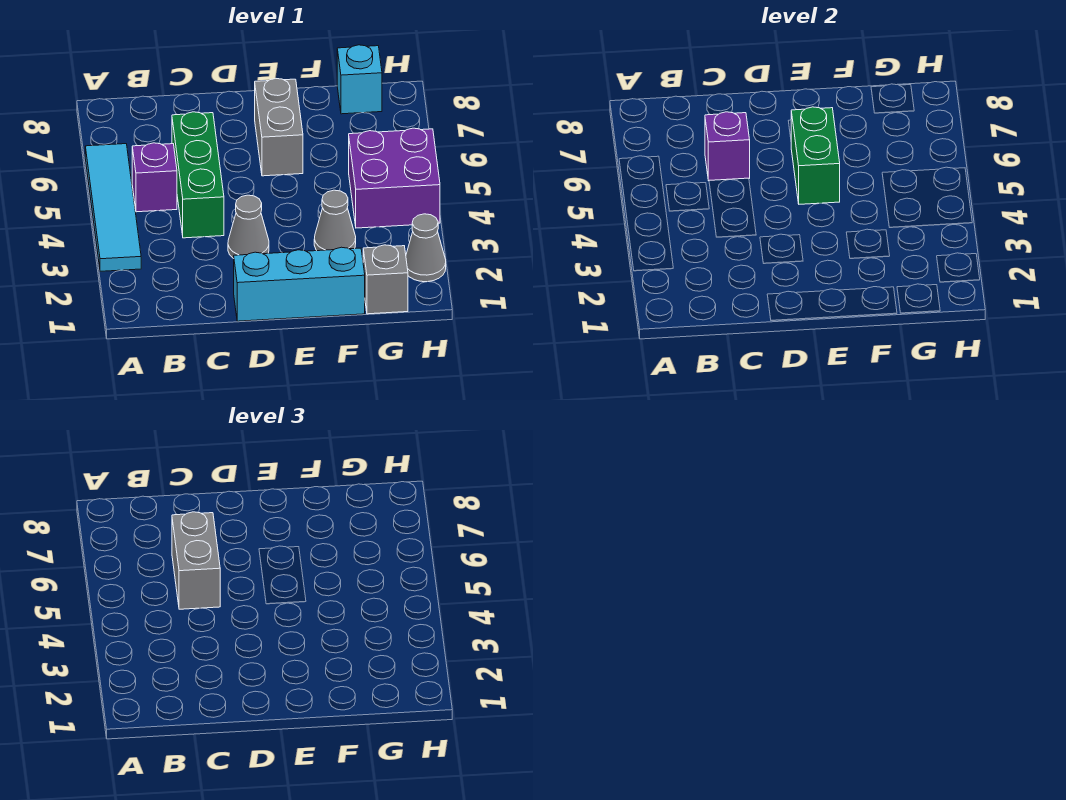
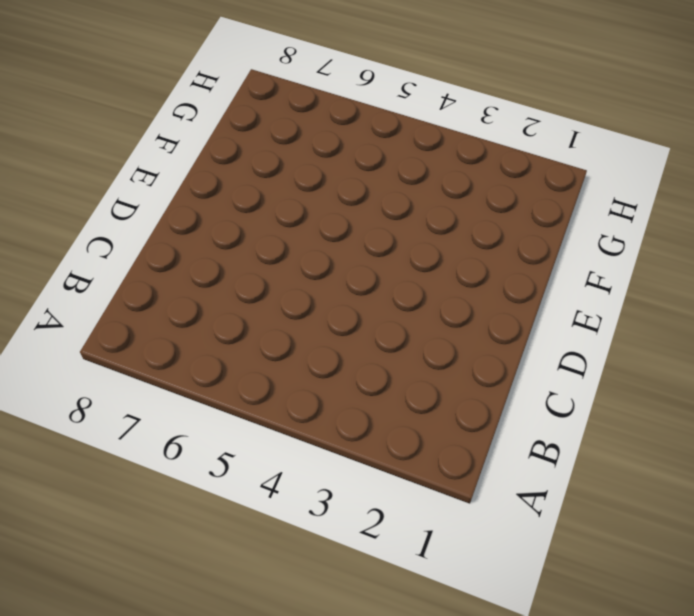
none -> cyan 1x4 tile [85,144,141,271]
none -> purple 1x1 brick [132,143,177,212]
none -> green 1x3 brick [172,112,224,238]

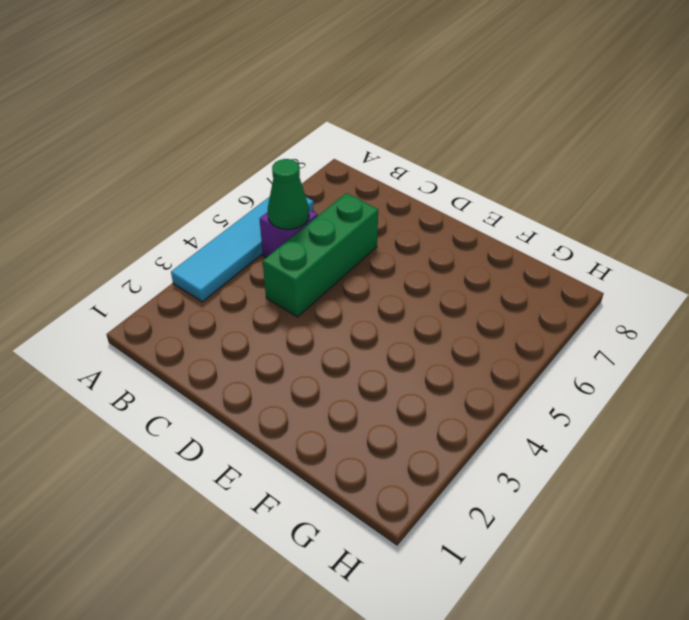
green 1x1 cone [268,159,309,229] -> none
none -> cyan 1x3 brick [234,247,365,321]
none -> grey 1x1 cone [228,195,269,259]
none -> grey 1x2 brick [255,79,303,176]

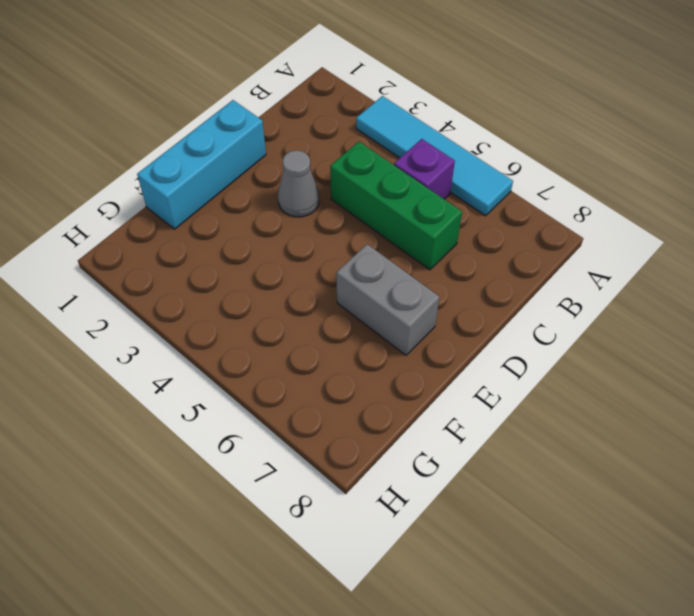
none -> grey 1x1 cone [314,190,356,251]
none -> grey 1x1 brick [363,245,408,314]
none -> purple 2x2 brick [349,128,440,228]

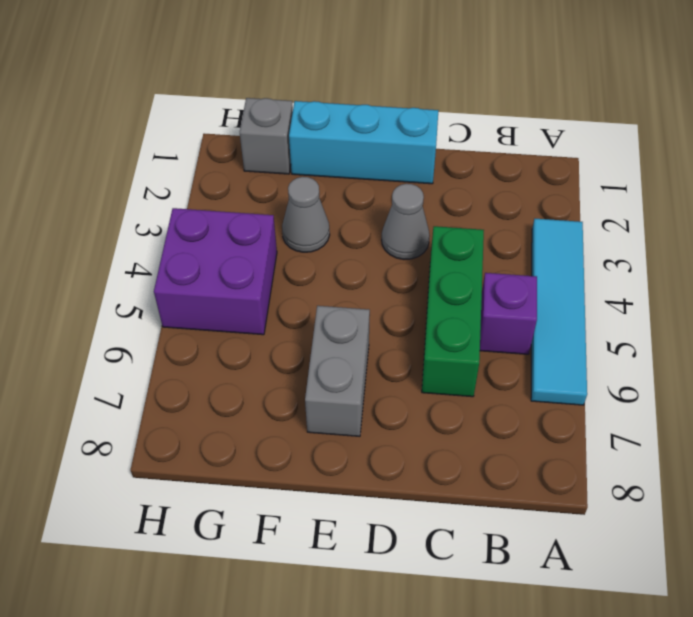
none -> cyan 1x1 brick [337,45,382,114]
none -> grey 1x1 cone [406,214,446,282]
none -> purple 1x1 brick [705,112,750,181]

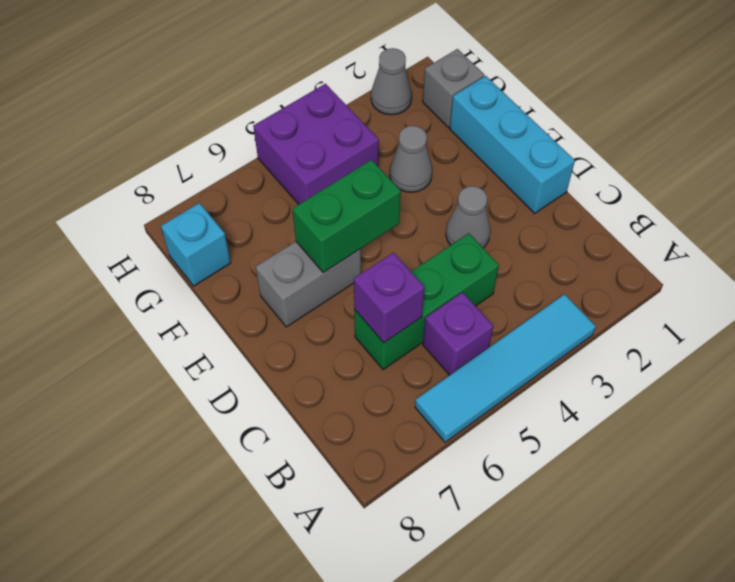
none -> grey 1x2 brick [172,512,220,609]

